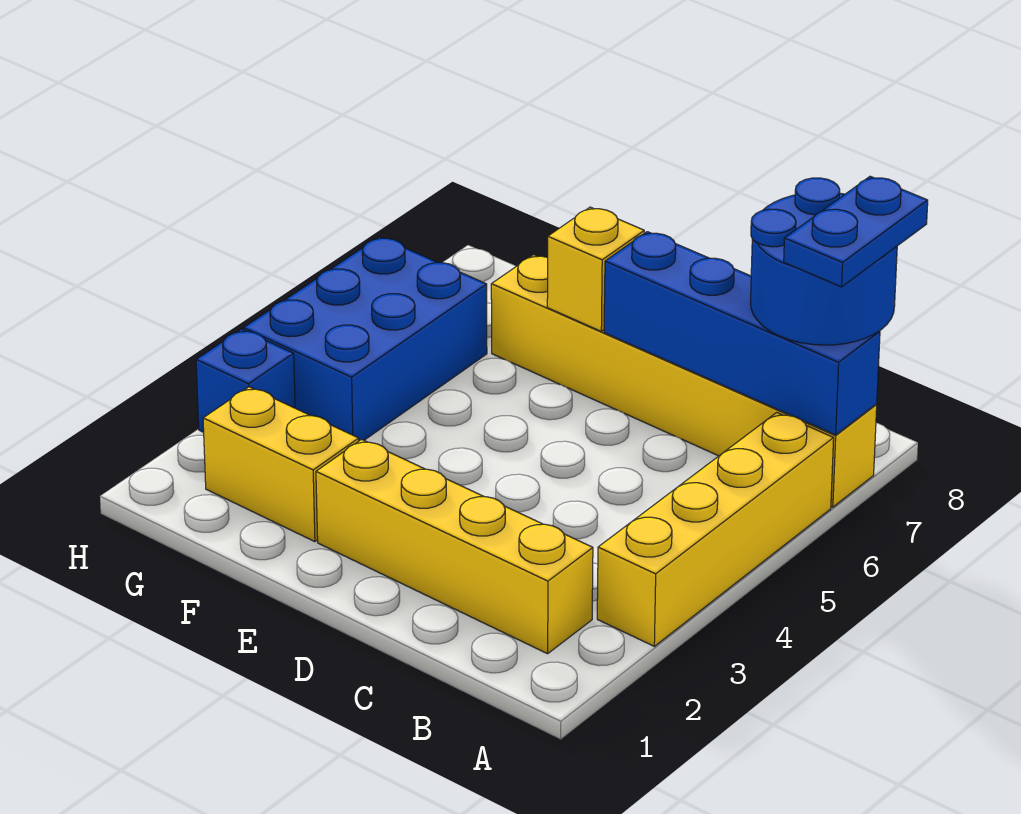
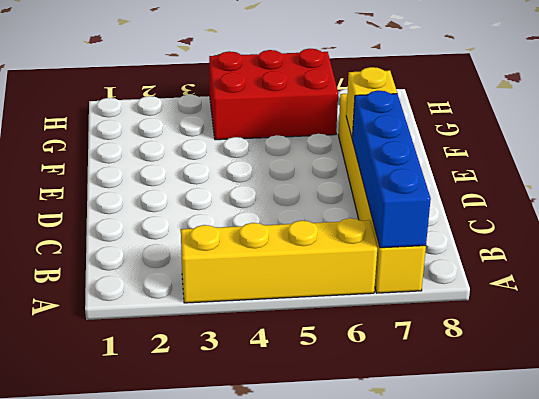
red 2x3 brick [209,49,338,140] -> blue 2x3 brick [244,237,487,441]
none -> yellow 1x4 brick [316,439,593,654]
none -> yellow 1x2 brick [203,387,359,542]

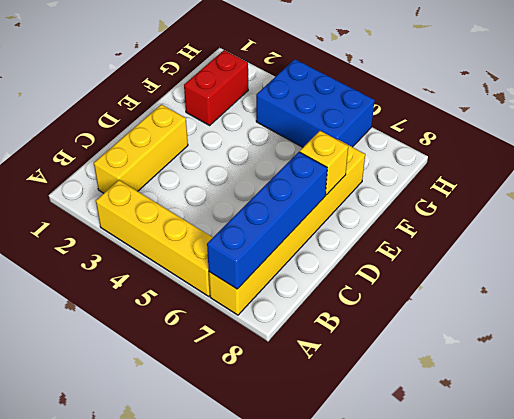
yellow 1x3 brick [94,104,188,193] -> yellow 1x4 brick [316,439,593,654]
red 1x2 brick [184,50,248,125] -> yellow 1x2 brick [203,387,359,542]
none -> blue 1x1 brick [196,329,295,432]
none -> blue 2x2 round brick [751,178,897,345]

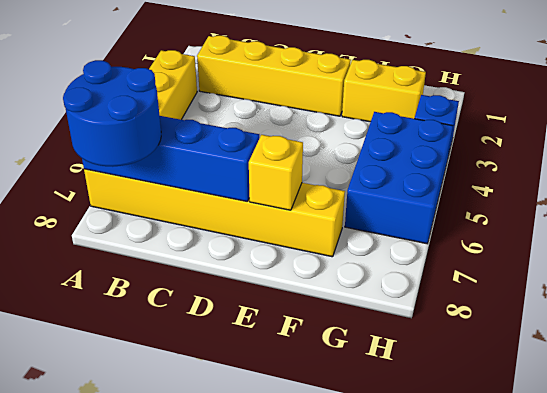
none -> blue 1x2 plate [784,176,928,287]

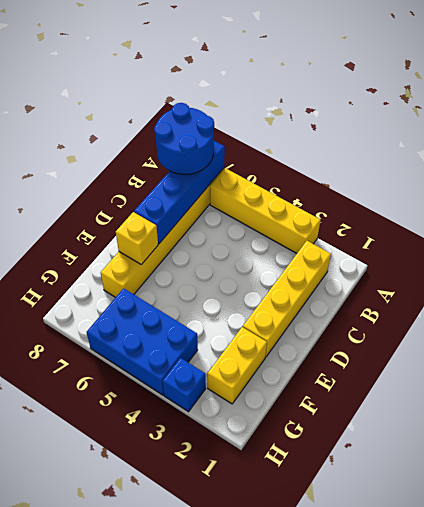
none -> blue 1x2 plate [784,176,928,287]

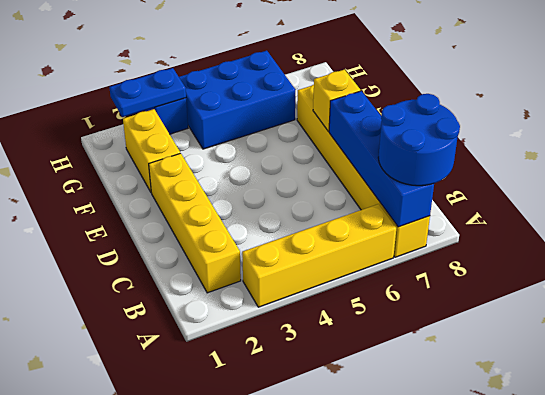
blue 1x2 plate [109,68,186,117] -> blue 1x2 plate moved to [784,176,928,287]

